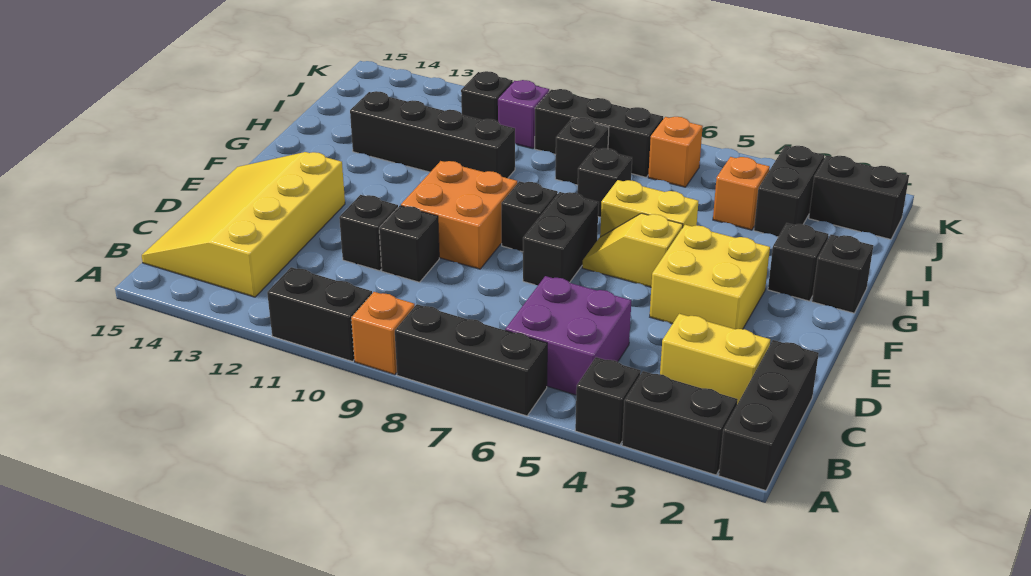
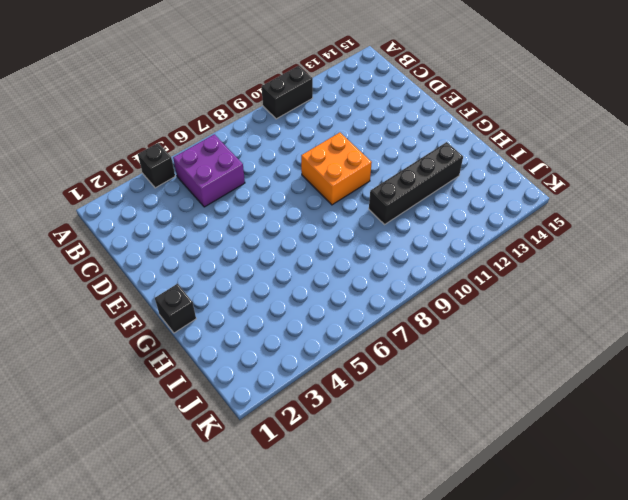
none -> black 1x3 brick [719,340,819,491]
none -> black 1x2 brick [622,371,738,475]
none -> black 1x3 brick [395,304,547,416]

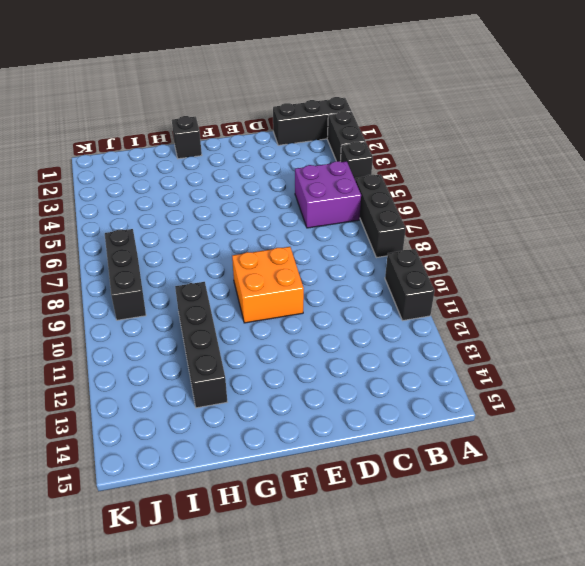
none -> orange 1x1 brick [351,292,415,375]
none -> yellow 3x4 slope [142,152,345,297]
none -> yellow 1x2 brick [660,314,770,404]

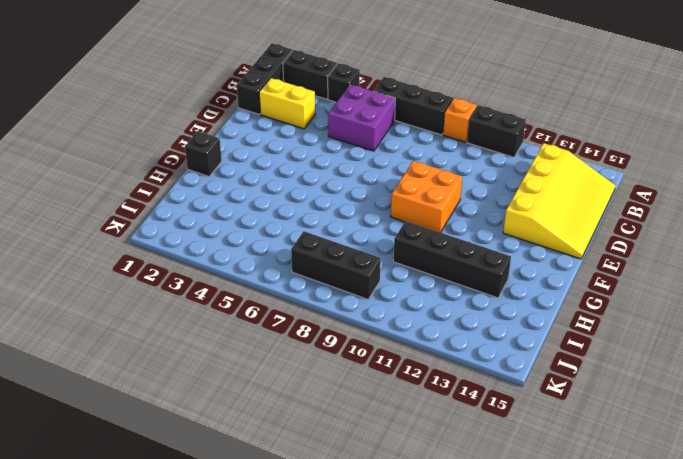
none -> black 1x1 brick [379,206,439,282]
none -> black 1x1 brick [339,195,398,271]
none -> yellow 2x2 brick [650,225,770,329]

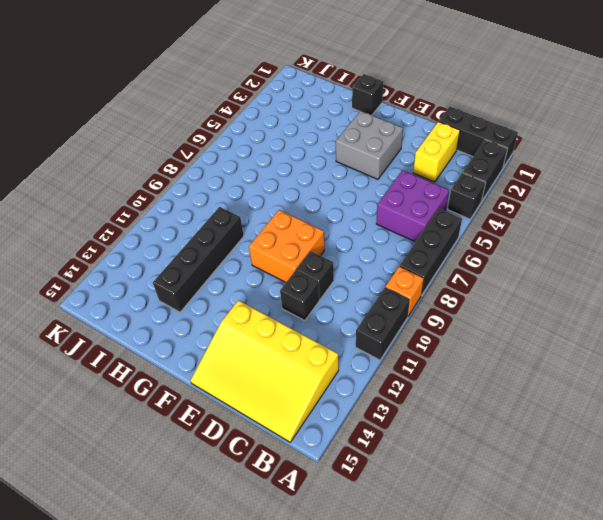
grey 2x2 brick [336,111,403,179] -> yellow 2x2 brick [650,225,770,329]
none -> black 1x2 brick [523,192,599,285]
none -> yellow 1x2 slope [582,213,683,287]
none -> black 1x1 brick [501,181,558,252]

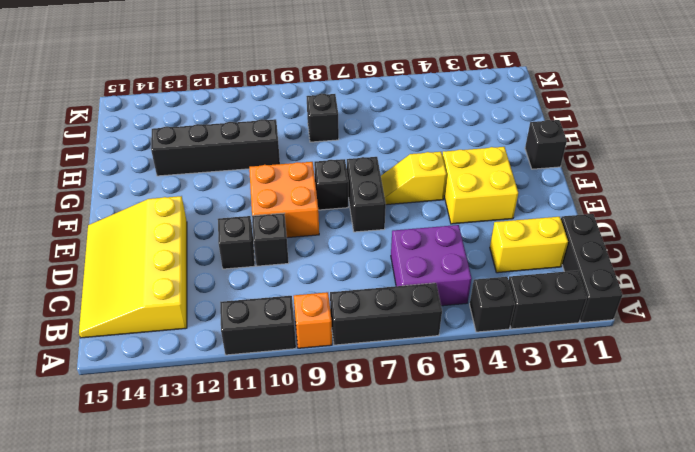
none -> black 1x1 brick [768,223,828,301]
none -> yellow 1x2 brick [600,180,699,237]
none -> black 1x1 brick [577,148,632,217]

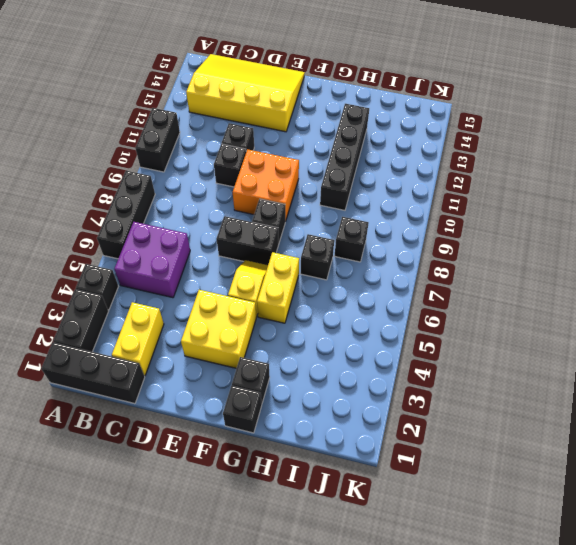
none -> orange 1x1 brick [351,292,415,375]
none -> black 1x2 brick [754,146,824,237]
none -> orange 1x1 brick [713,157,770,230]

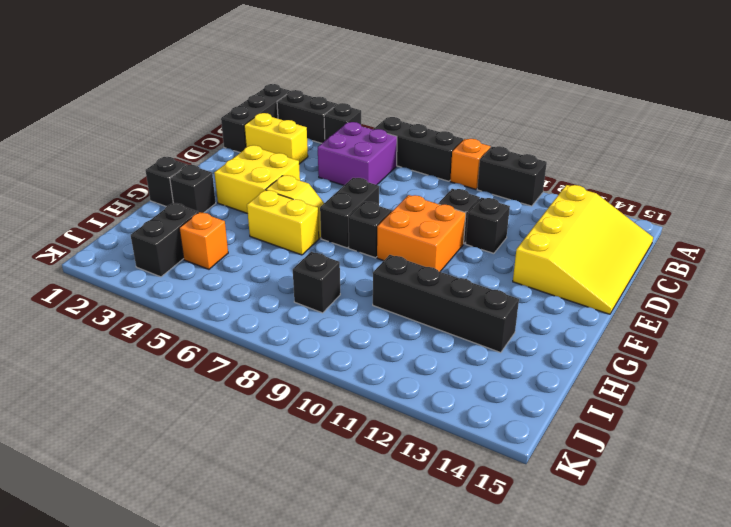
none -> black 1x1 brick [577,148,632,217]
none -> black 1x2 brick [809,156,909,239]
none -> orange 1x1 brick [648,117,703,187]

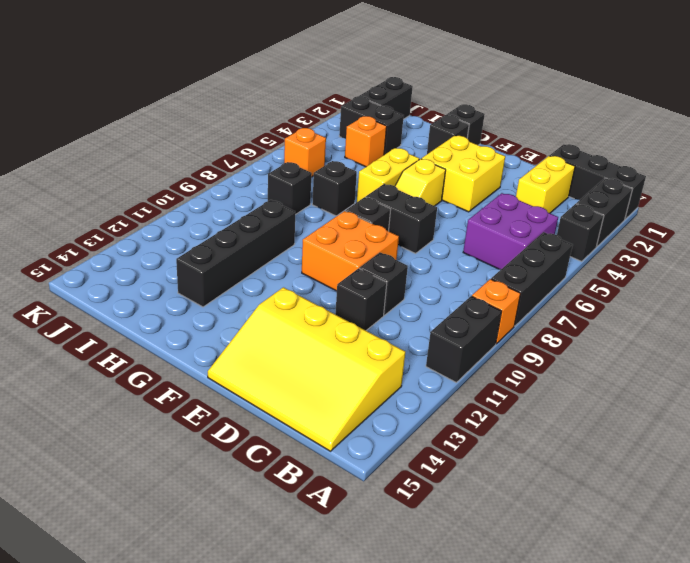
none -> black 1x3 brick [535,89,663,177]
none -> purple 1x1 brick [498,80,549,149]
none -> black 1x1 brick [461,71,513,121]

